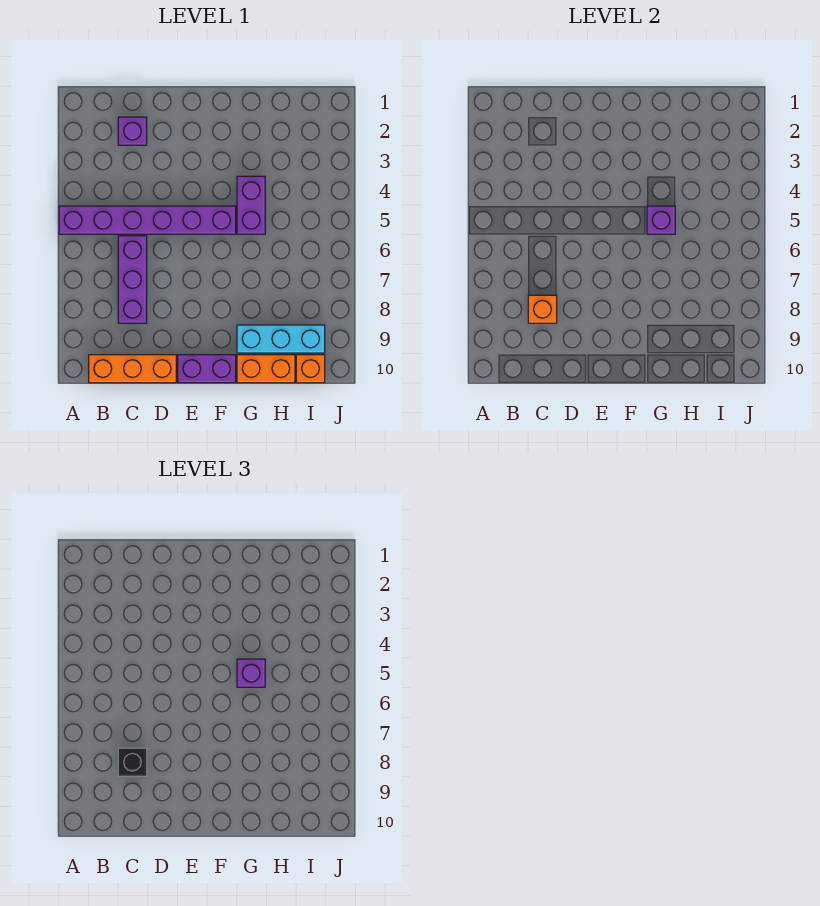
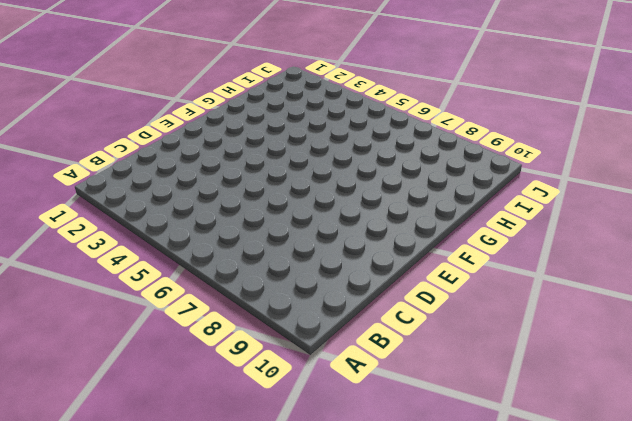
none -> purple 1x6 brick [59,206,236,234]
none -> orange 1x3 brick [89,355,176,383]
none -> purple 1x1 brick [118,117,147,145]

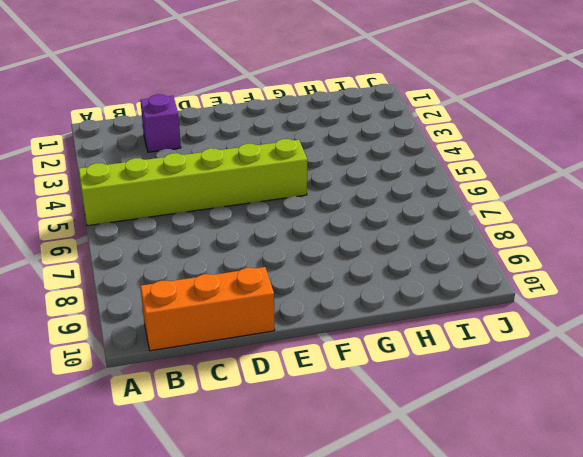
lime 1x6 brick [79,139,307,226] -> purple 1x6 brick [59,206,236,234]
none -> purple 1x3 brick [118,236,147,323]
none -> purple 1x2 brick [178,355,236,383]
none -> purple 1x2 brick [237,176,265,234]

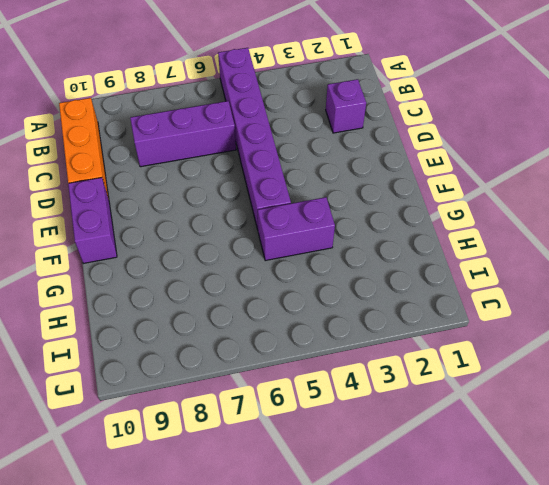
none -> cyan 1x3 brick [237,325,325,353]
none -> orange 1x2 brick [237,355,295,383]
none -> orange 1x1 brick [296,355,325,383]

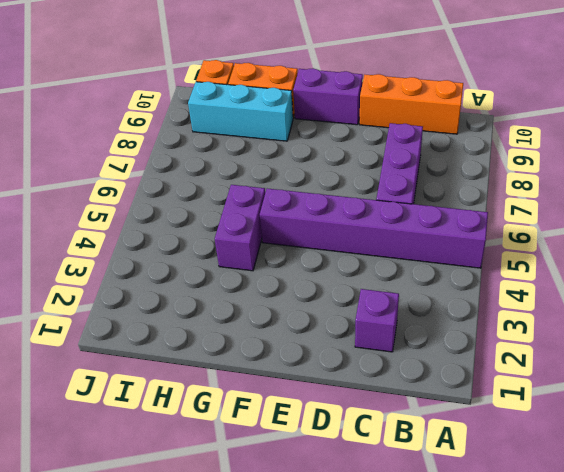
none -> orange 1x1 brick [528,295,557,323]
none -> purple 1x1 brick [647,206,675,234]
none -> black 1x1 brick [118,748,147,776]

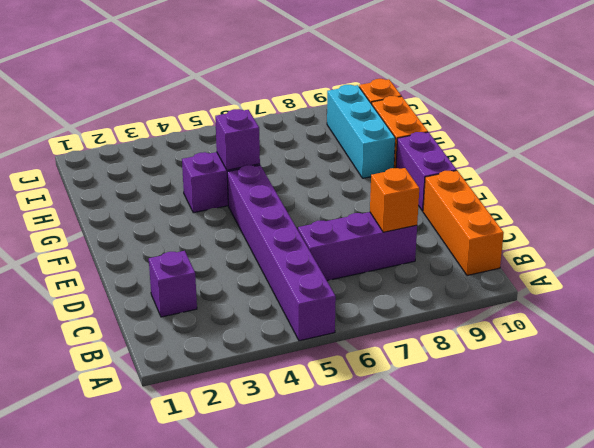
none -> black 1x1 brick [118,748,147,776]
none -> purple 1x1 brick [237,659,265,687]

